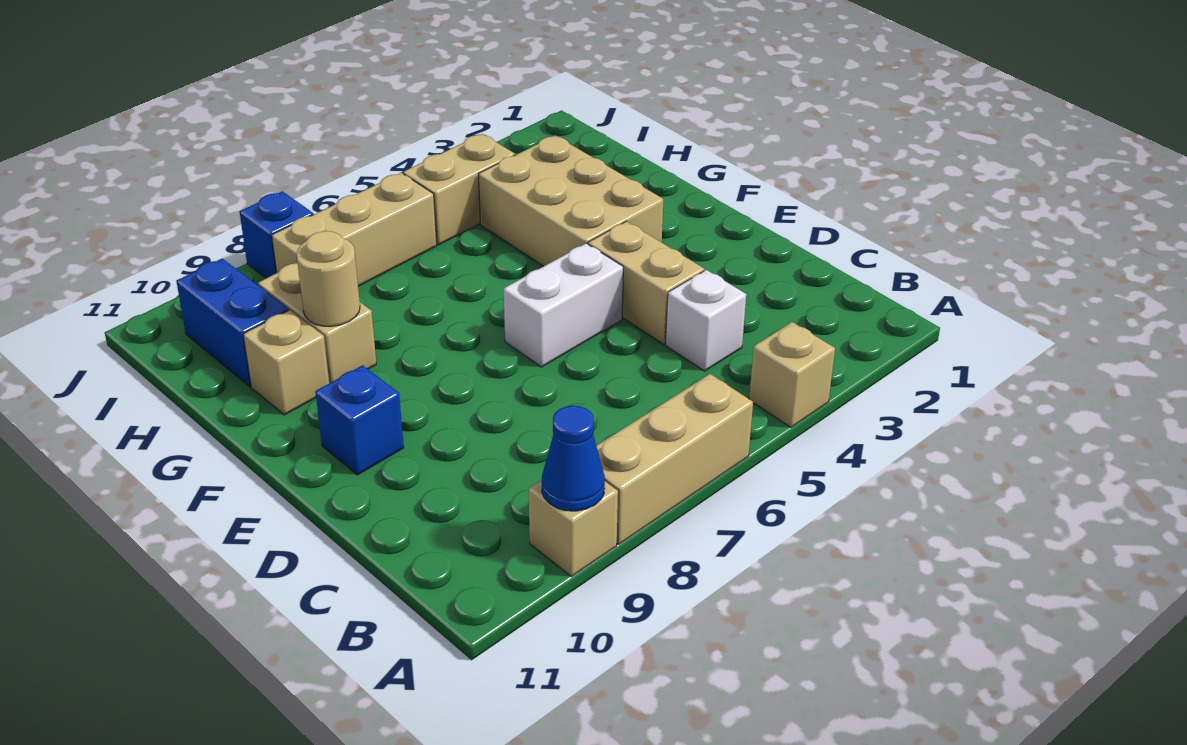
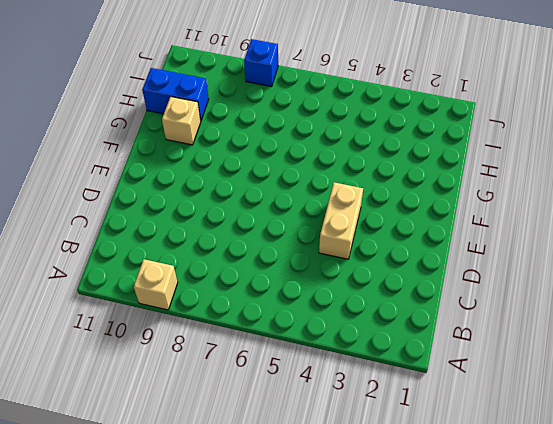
blue 1x2 brick [142,68,209,121] -> blue 1x2 brick turned to [176,259,288,386]
none -> tan 1x1 brick [749,322,835,427]
none -> tan 1x3 brick [596,374,753,544]
none -> white 1x1 brick [666,270,746,371]

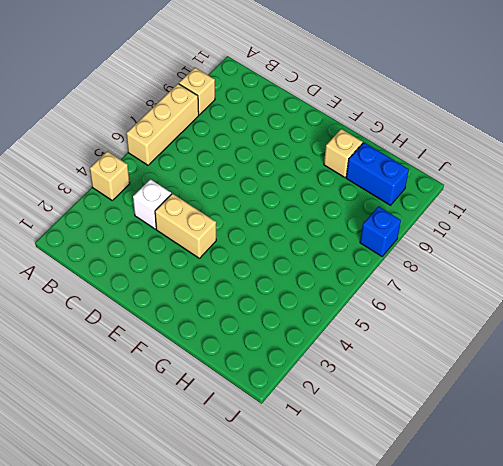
none -> white 1x2 brick [504,243,623,367]
none -> blue 1x1 brick [315,365,404,475]
none -> tan 2x3 brick [479,135,663,266]

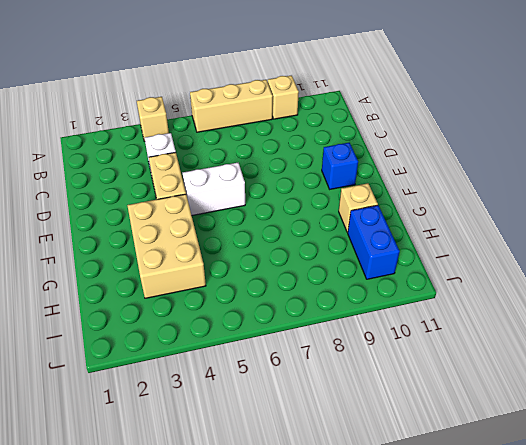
none -> tan 1x2 brick [258,263,376,383]
none -> tan 1x2 brick [403,134,515,245]
none -> tan 1x3 brick [272,173,437,286]

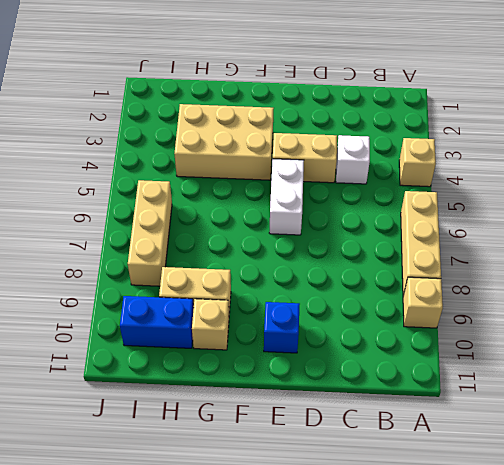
none -> tan 1x2 brick [403,134,515,245]
none -> blue 1x1 brick [240,191,313,278]
none -> blue 1x1 cone [542,406,605,511]

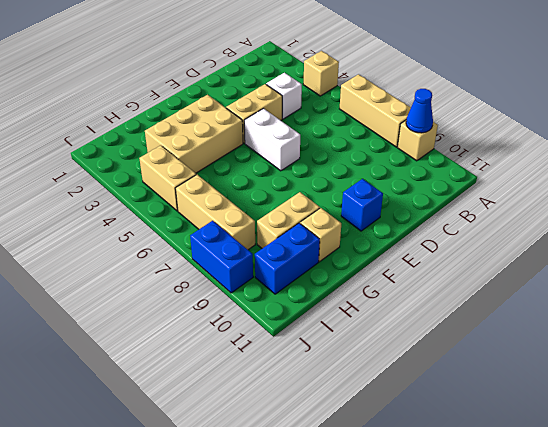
blue 1x2 brick [190,221,253,293] -> blue 1x1 brick [240,191,313,278]
none -> tan 1x1 round brick [296,231,360,326]

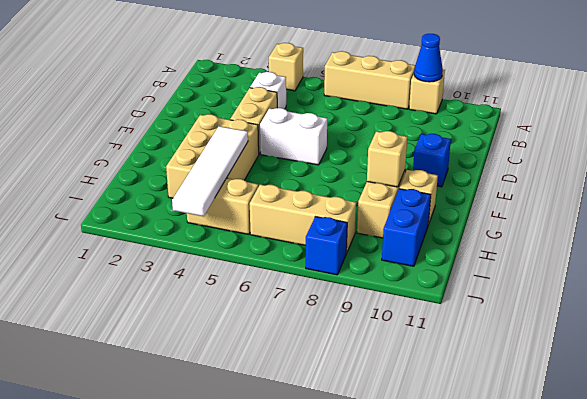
white 1x4 tile [172,126,248,216] -> none
tan 1x1 brick [367,131,407,187] -> tan 1x1 round brick [296,231,360,326]

